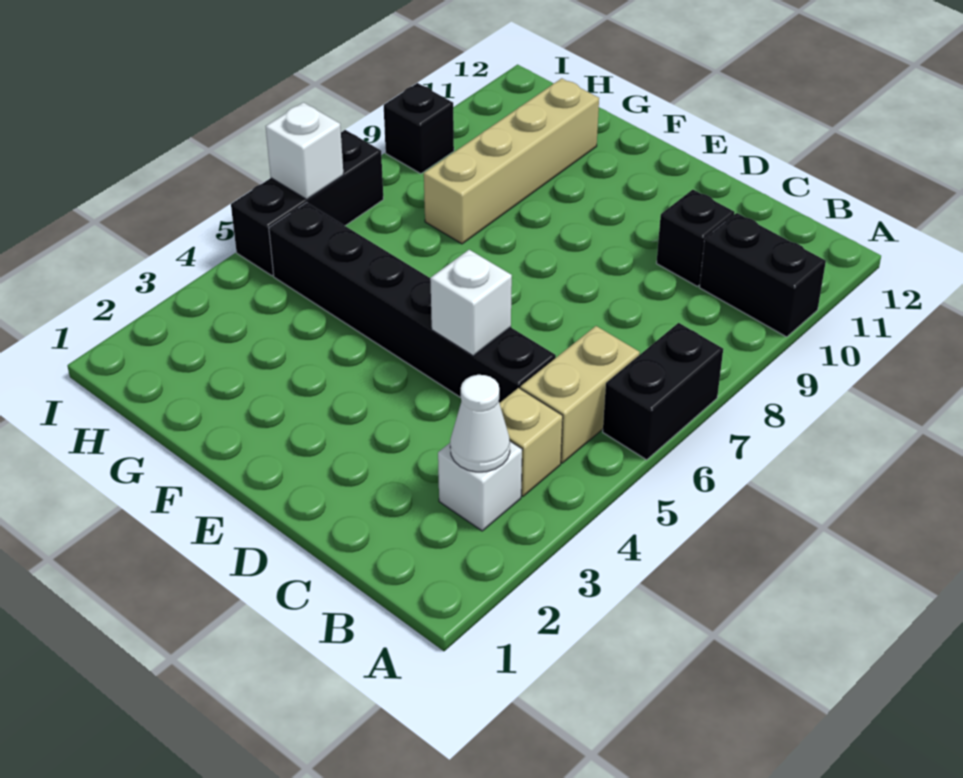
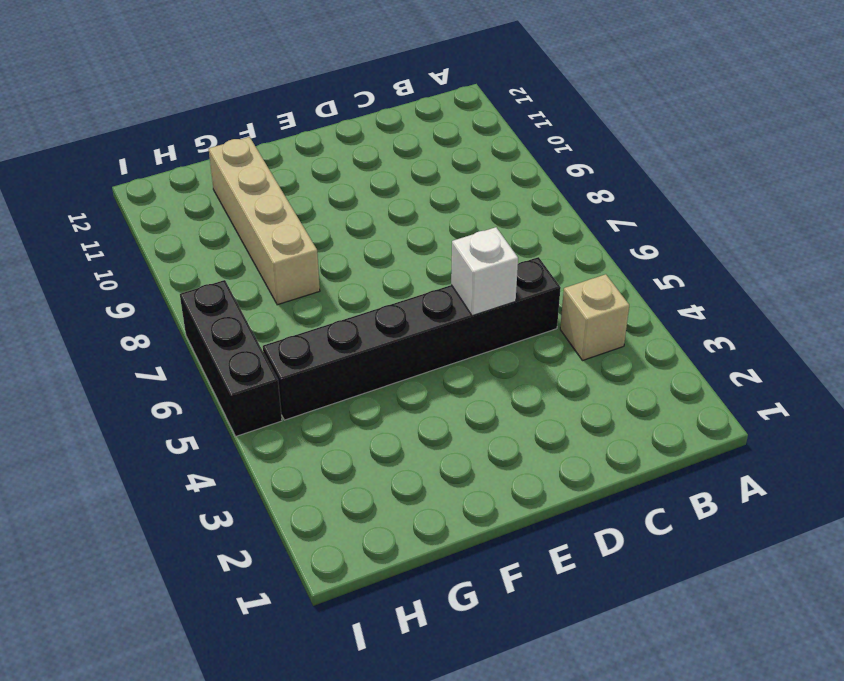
none -> black 1x2 brick [603,323,723,460]
none -> black 1x2 brick [699,213,826,337]
none -> white 1x1 brick [438,441,522,531]

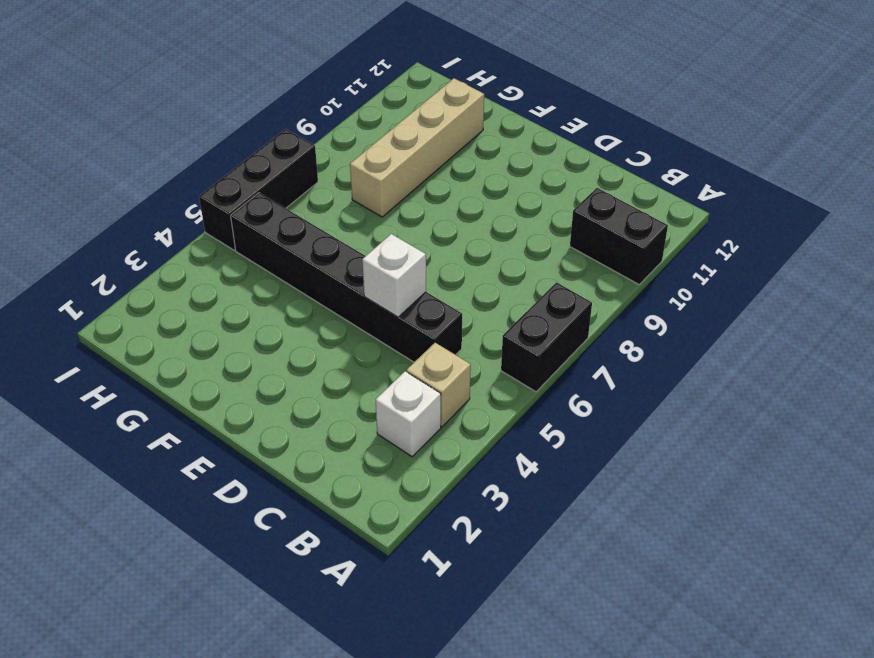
none -> tan 1x2 brick [520,326,640,463]
none -> black 1x1 brick [657,190,735,286]
none -> black 1x1 brick [384,83,454,174]

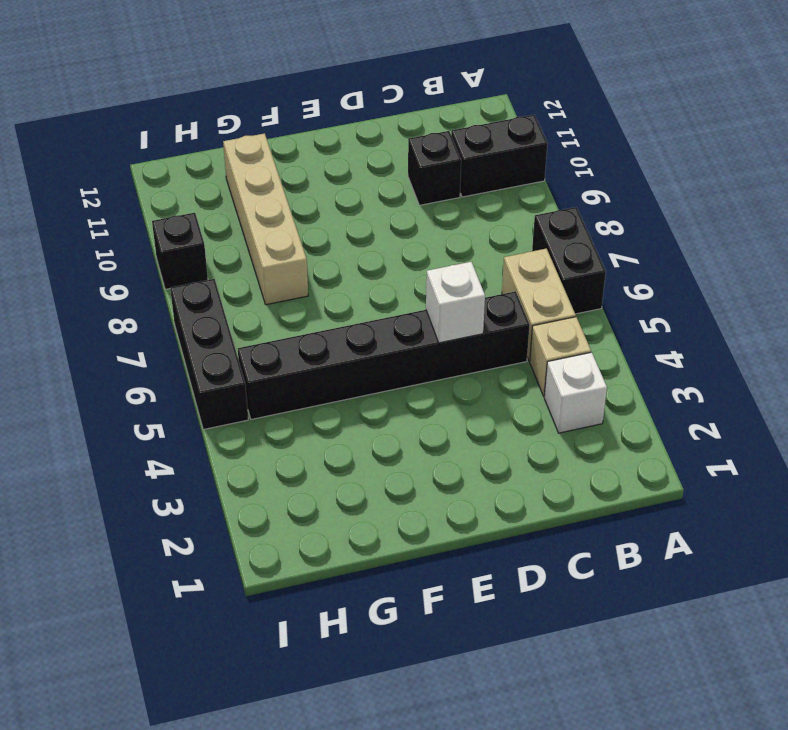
none -> white 1x1 cone [450,375,510,472]
none -> white 1x1 brick [266,102,344,199]

